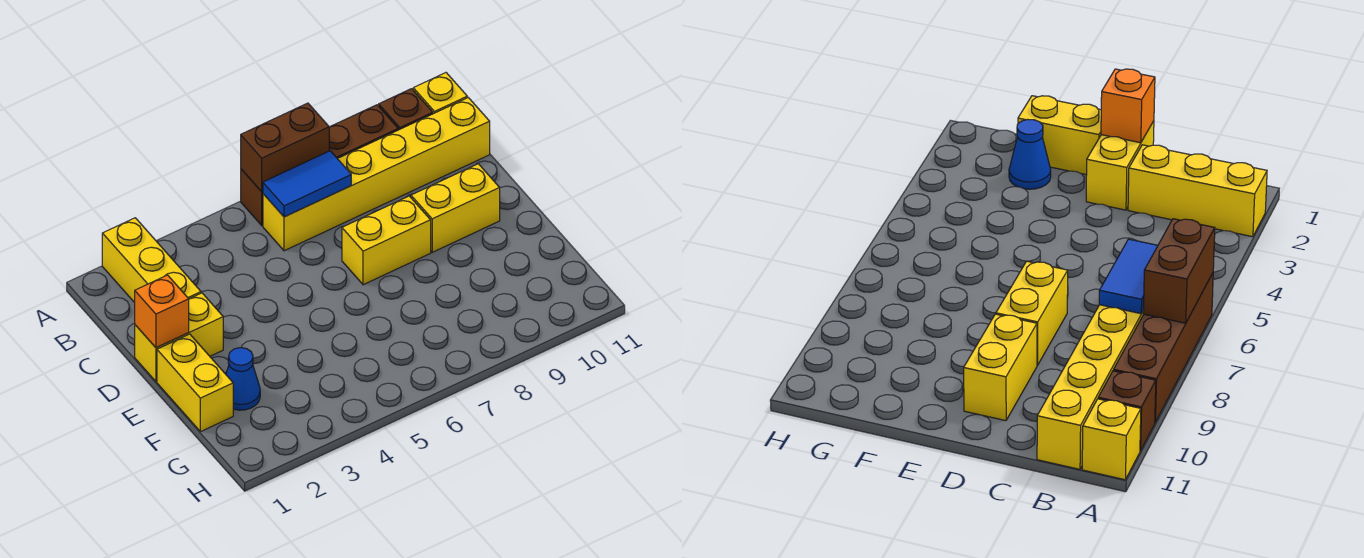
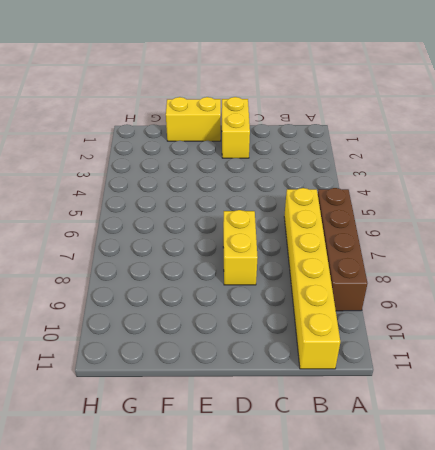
none -> yellow 1x3 brick [102,218,201,303]
none -> brown 1x1 brick [379,89,433,130]
none -> yellow 1x1 brick [413,73,467,114]

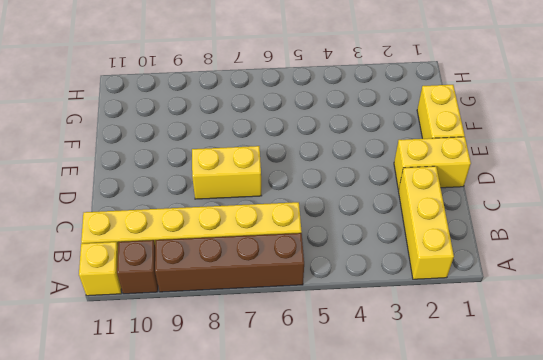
none -> yellow 1x2 brick [411,164,500,252]
none -> blue 1x1 cone [226,348,260,410]
none -> brown 1x2 brick [241,103,329,192]

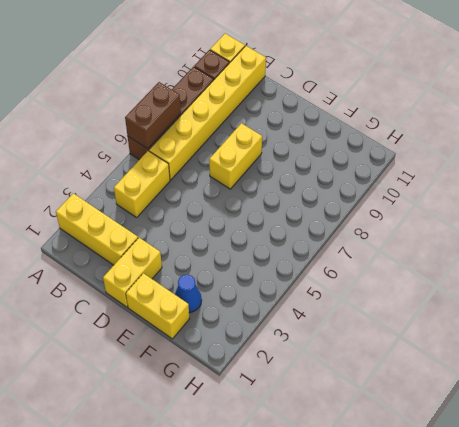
yellow 1x2 brick [114,151,170,217] -> yellow 1x2 brick moved to [411,164,500,252]
none -> blue 1x2 tile [263,151,351,217]
none -> orange 1x1 brick [135,275,189,348]

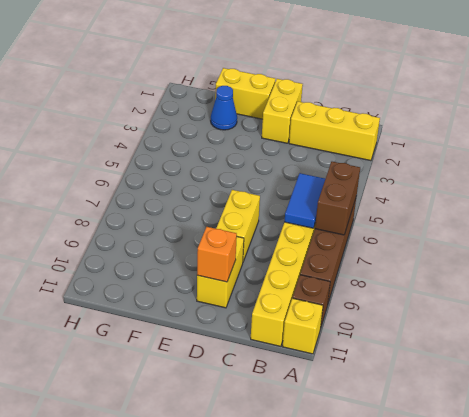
orange 1x1 brick [197,227,237,282] -> orange 1x1 brick moved to [135,275,189,348]

